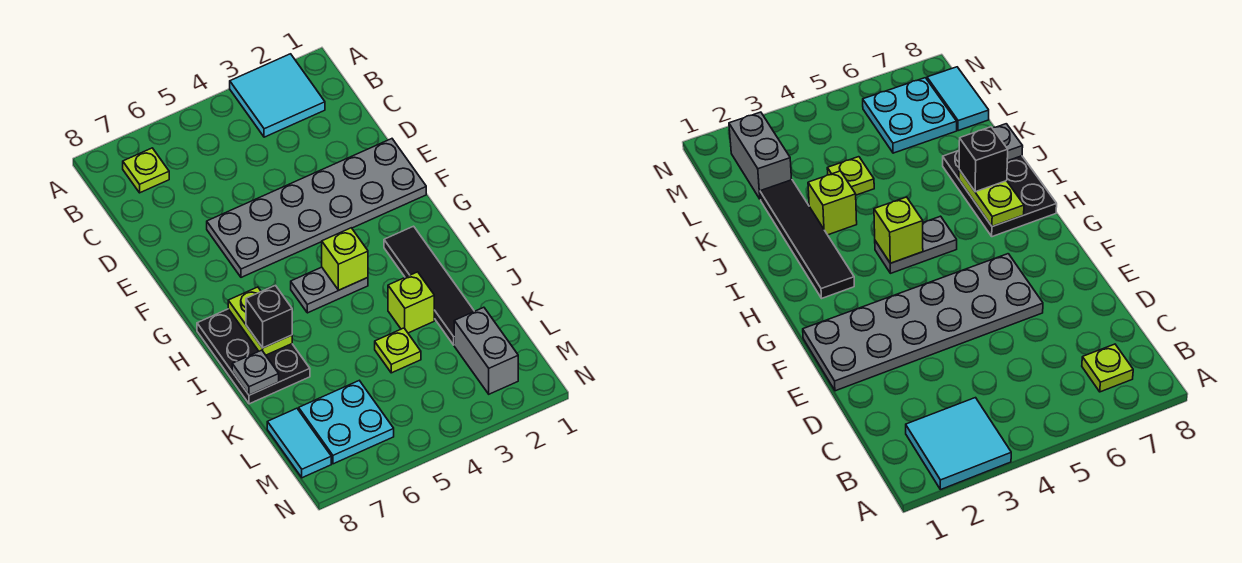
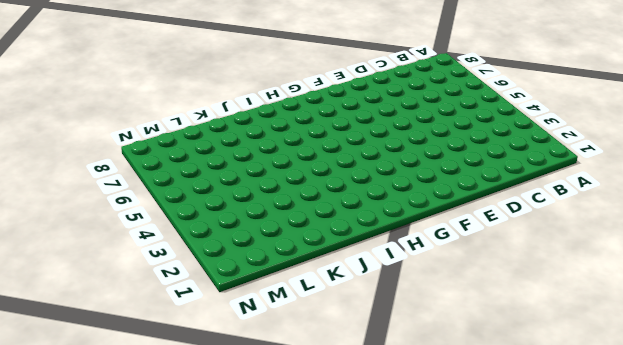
none -> cyan 2x2 tile [230,54,325,137]
none -> lime 1x1 plate [123,148,169,193]
none -> grey 2x6 plate [207,139,426,277]

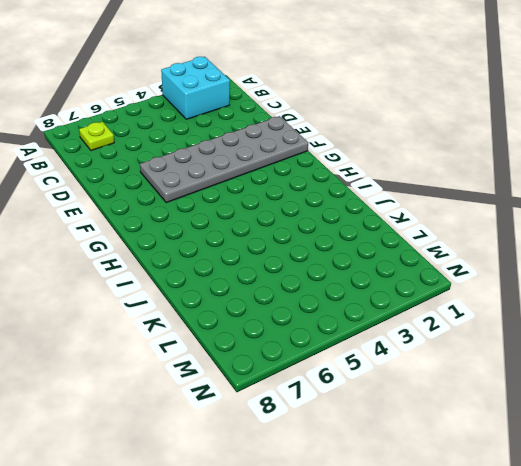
cyan 2x2 brick [161,57,230,119] -> cyan 2x2 tile [230,54,325,137]
none -> black 1x4 tile [384,226,474,345]
none -> grey 1x2 plate [291,267,368,313]
none -> black 2x3 plate [197,309,310,404]

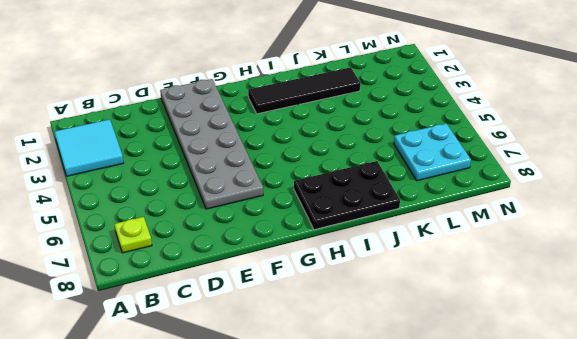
none -> grey 1x2 plate [291,267,368,313]
none -> lime 1x1 brick [388,272,434,333]
none -> lime 1x1 plate [375,328,421,373]

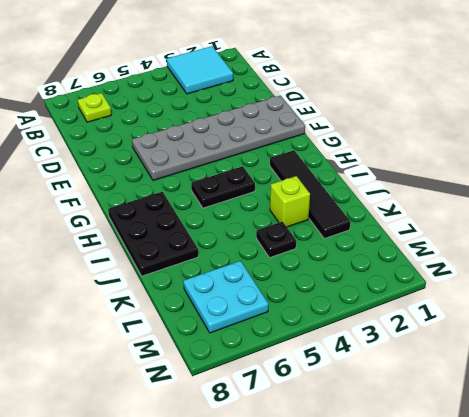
black 1x2 plate [191,166,255,208] -> grey 1x2 plate [291,267,368,313]
black 1x1 plate [256,222,296,258] -> lime 1x1 plate [375,328,421,373]
none -> grey 1x2 brick [454,307,518,394]
none -> cyan 1x2 tile [267,408,331,478]
none -> lime 1x1 brick [322,228,368,290]

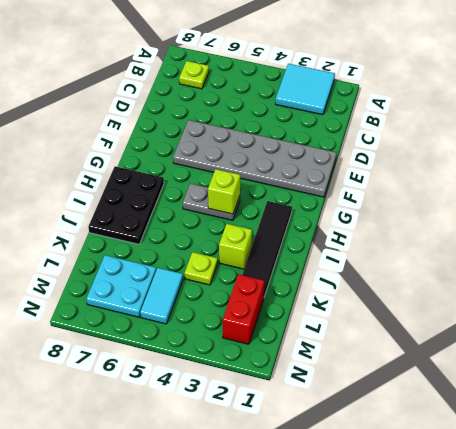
red 1x2 brick [223,274,264,344] -> grey 1x2 brick [454,307,518,394]
cyan 1x2 tile [140,268,183,324] -> cyan 1x2 tile moved to [267,408,331,478]
none -> lime 1x2 plate [228,287,292,355]
none -> grey 1x1 plate [232,350,279,395]
none -> black 1x1 brick [246,285,292,348]

